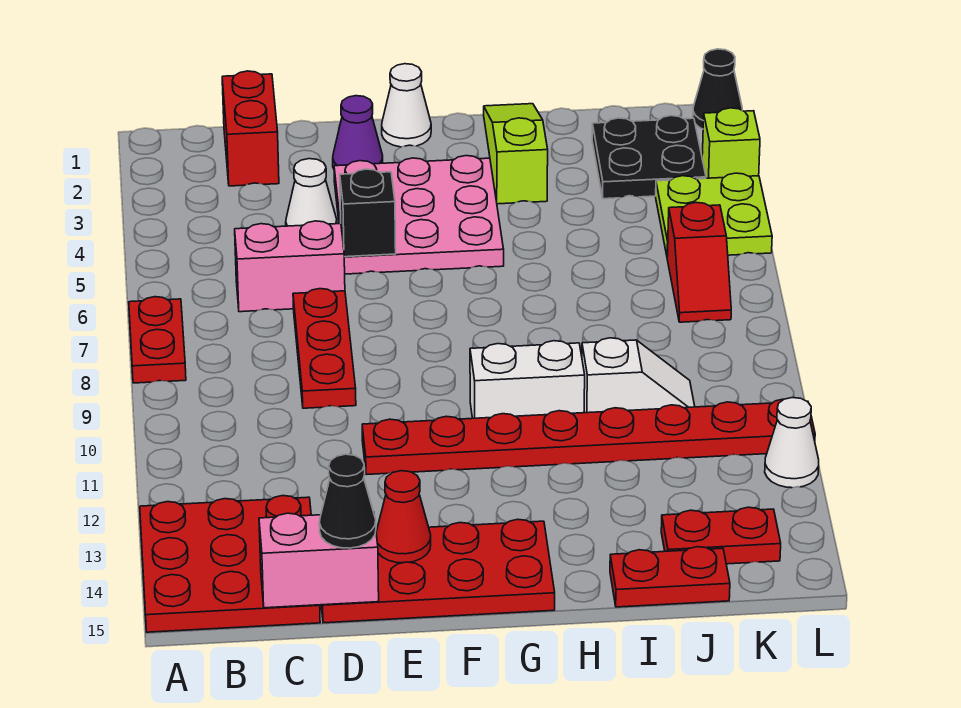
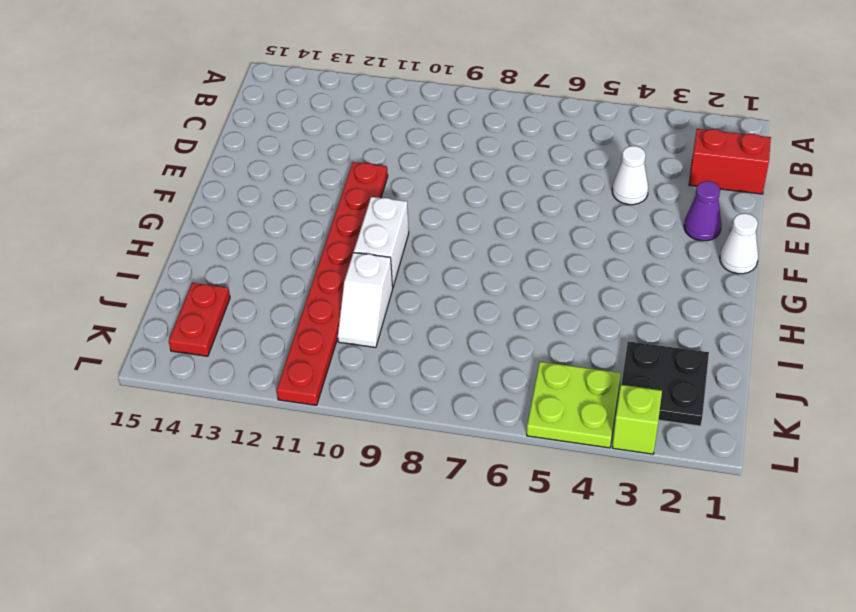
none -> red 1x2 plate [129,297,186,383]
none -> red 3x3 plate [140,496,320,632]
none -> pink 1x2 brick [235,221,345,312]

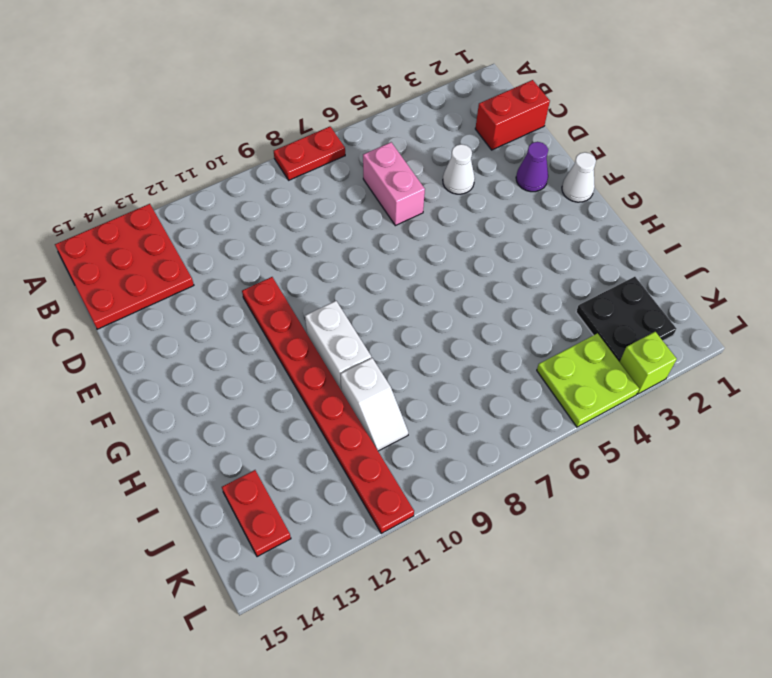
none -> red 1x3 plate [293,289,356,408]
none -> red 2x4 plate [321,519,555,623]
none -> pink 3x3 plate [334,156,504,274]

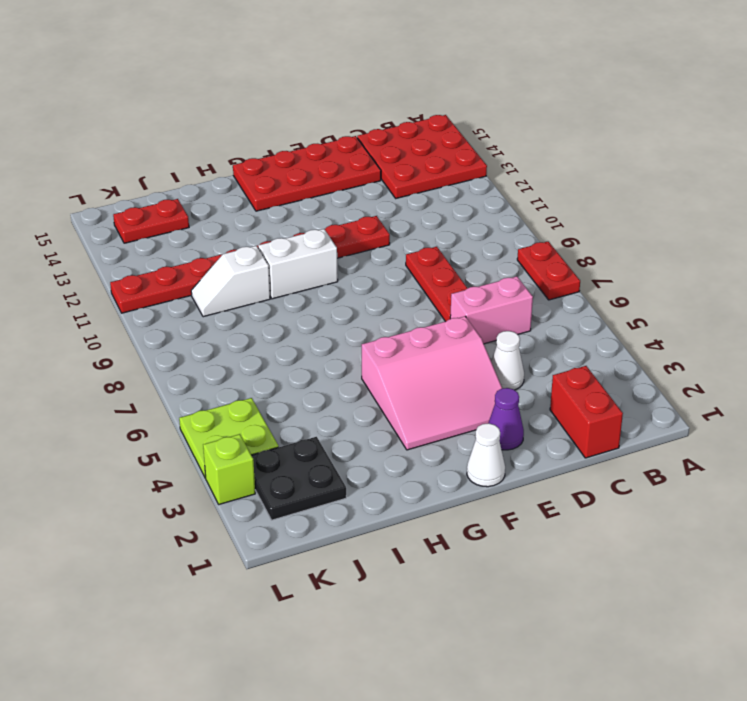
pink 3x3 slope [362,316,502,450] -> pink 3x3 plate [334,156,504,274]
none -> lime 1x3 slope [484,104,548,204]
none -> red 1x2 plate [610,547,730,607]
none -> red 1x2 slope [667,203,731,322]

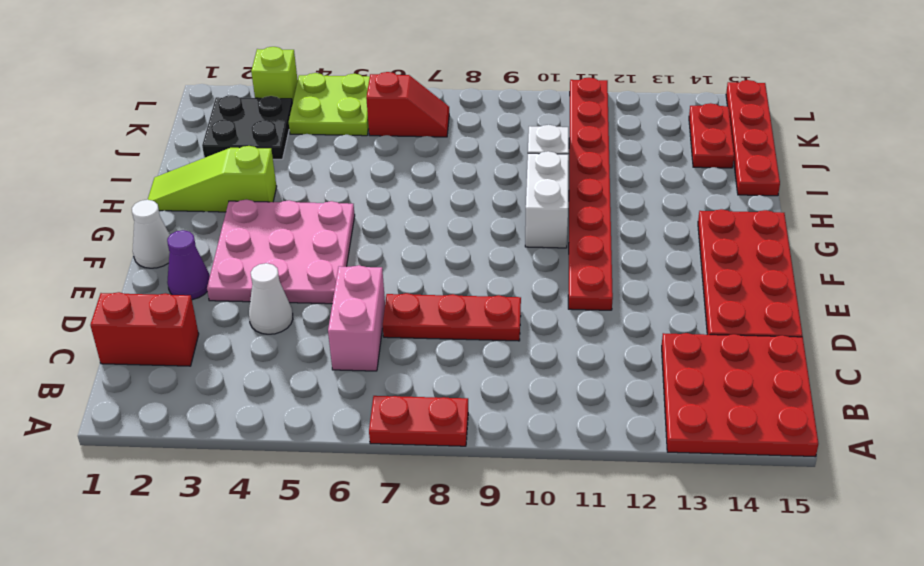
red 1x4 plate [726,80,780,196] -> red 1x2 plate [610,547,730,607]
none -> black 1x1 cone [693,49,742,129]
none -> white 1x1 cone [765,398,819,488]
none -> pink 1x2 brick [259,513,379,608]

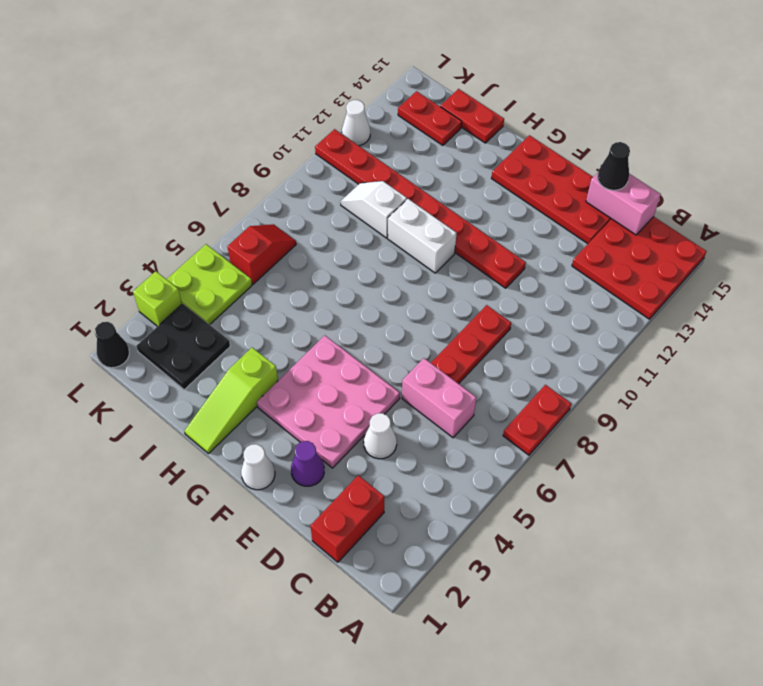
none -> black 1x1 brick [340,169,396,257]
none -> red 1x1 cone [376,471,431,563]

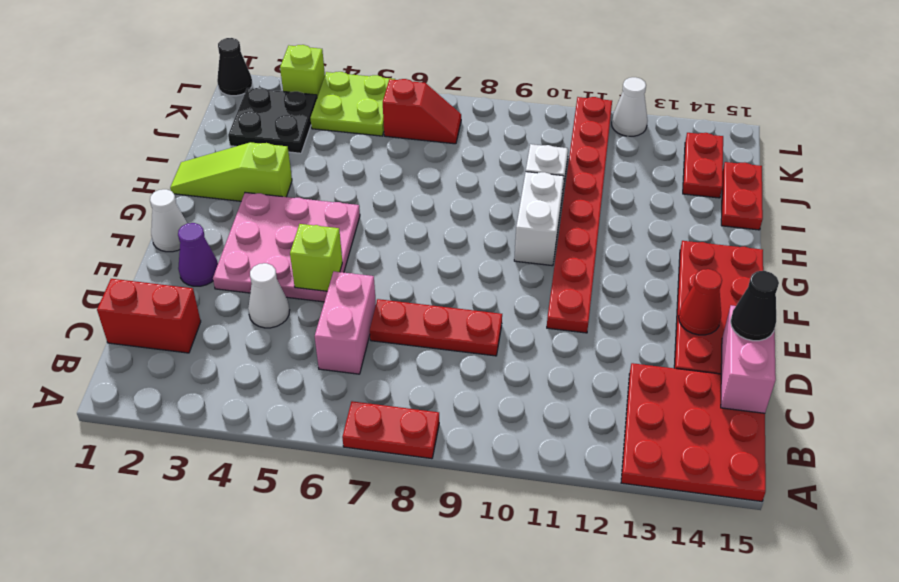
lime 1x1 brick [290,224,342,291] -> black 1x1 brick [340,169,396,257]

